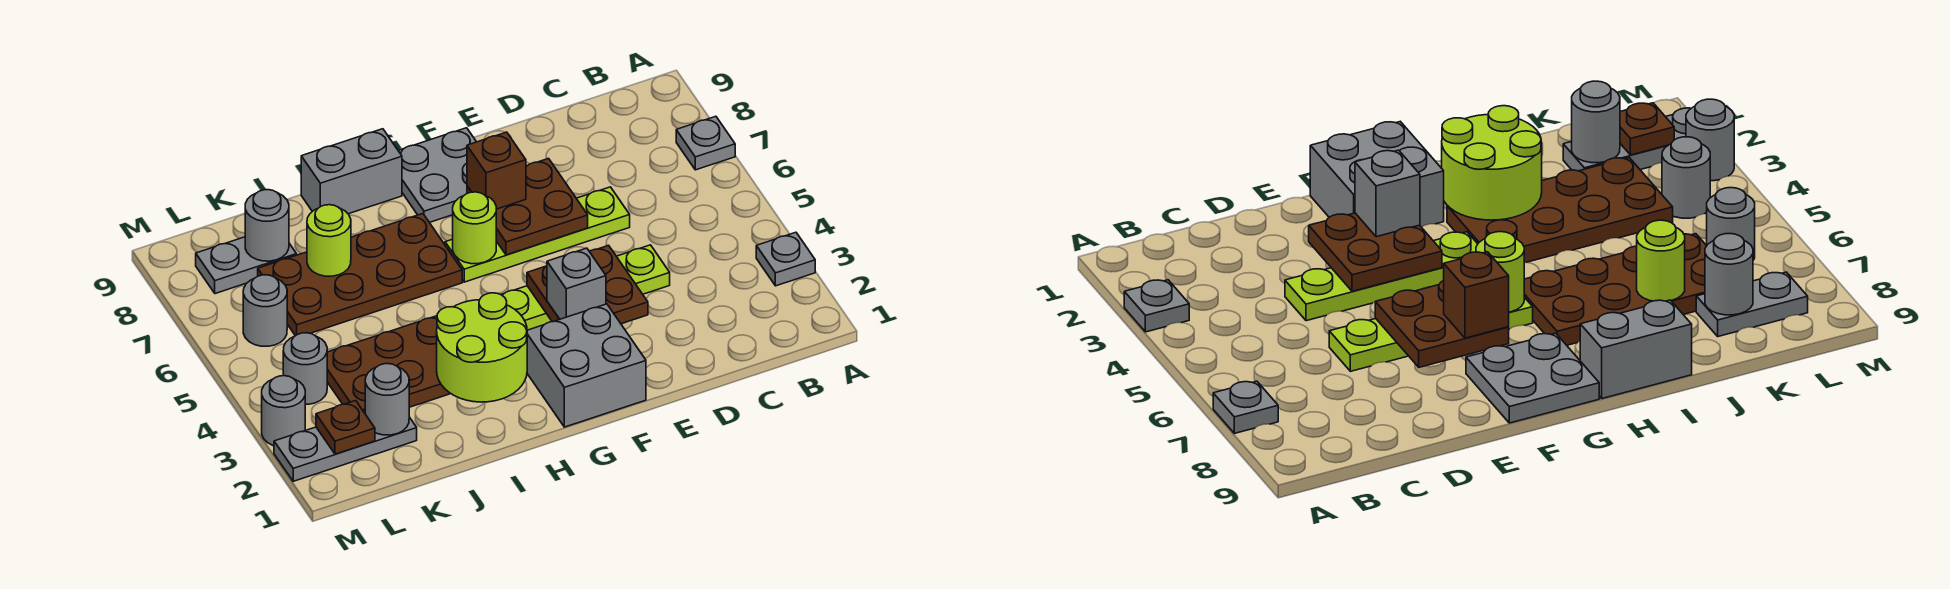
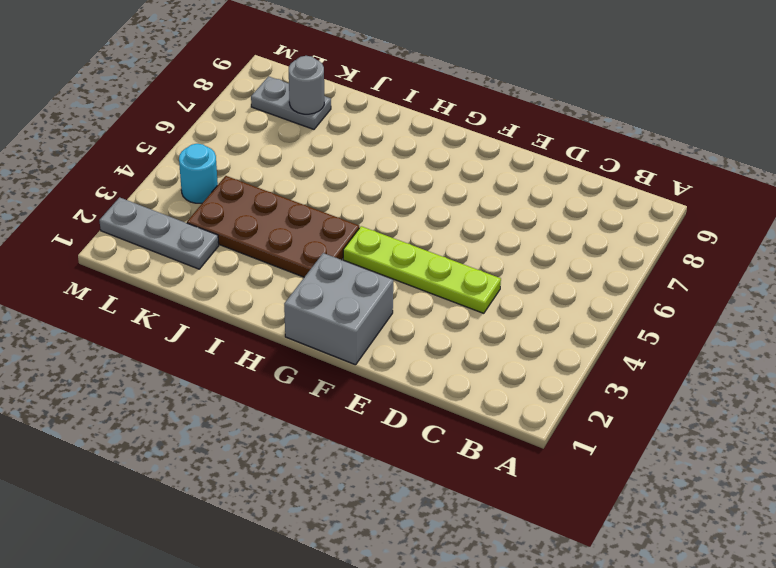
cyan 1x1 round brick [179,144,218,203] -> grey 1x1 round brick [283,333,327,404]
none -> grey 1x1 plate [756,232,815,286]
none -> grey 1x1 plate [676,116,735,170]
none -> lime 1x4 plate [445,187,630,282]

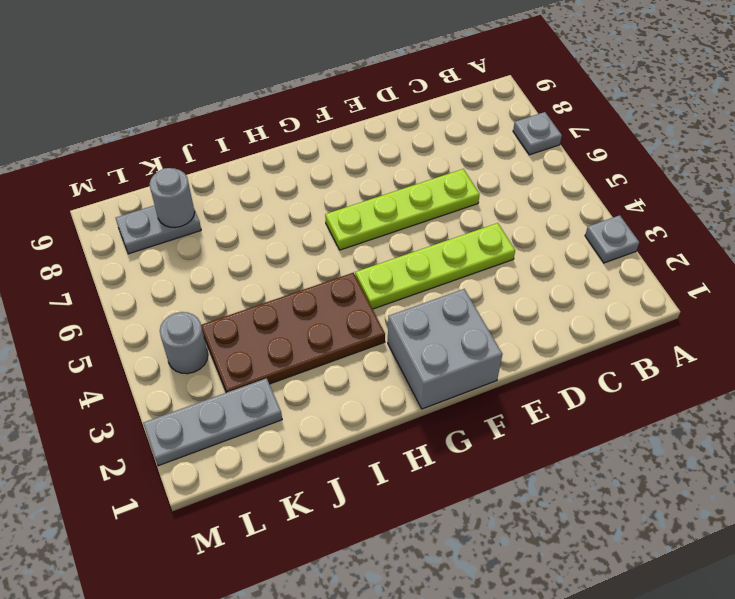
none -> grey 2x2 plate [398,128,476,223]
none -> brown 2x4 plate [258,214,462,336]
none -> grey 1x2 brick [301,129,402,214]

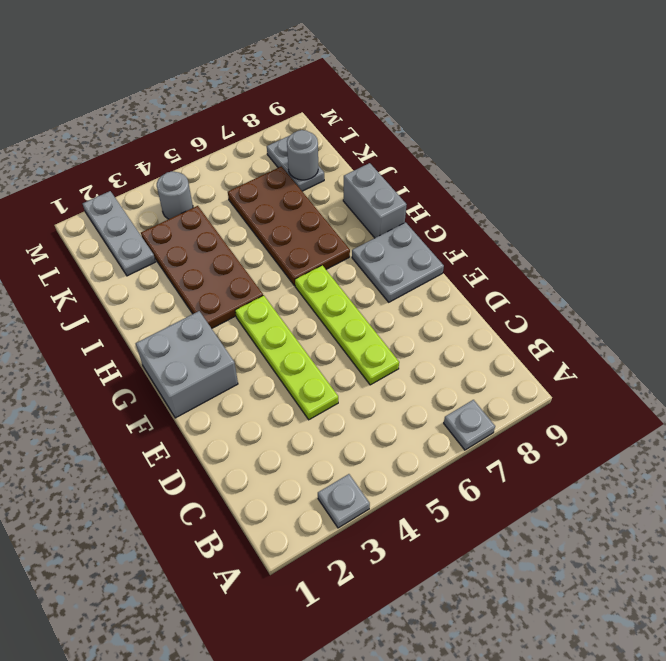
none -> grey 1x1 round brick [243,275,287,346]
none -> grey 1x1 round brick [262,376,305,446]
none -> brown 2x2 plate [527,245,648,324]

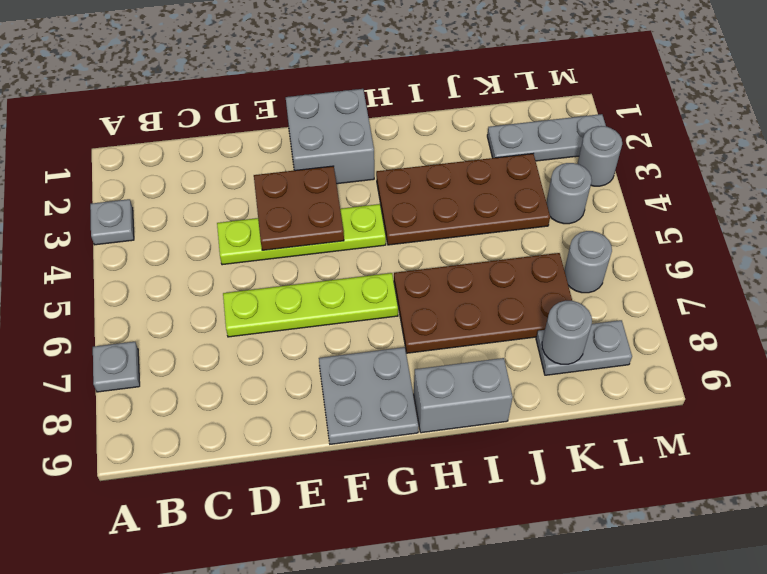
none -> brown 2x2 plate [467,159,588,255]
none -> lime 1x1 round brick [453,192,496,264]
none -> lime 2x2 round brick [437,293,527,402]

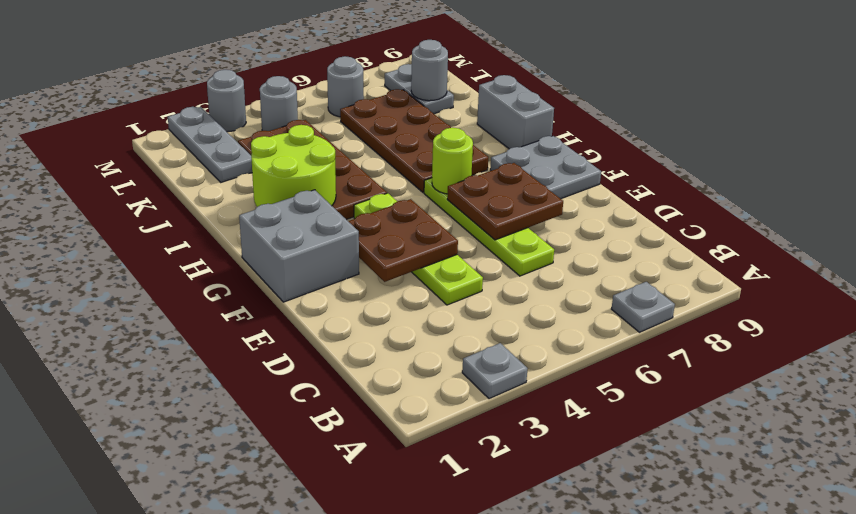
none -> lime 1x1 round brick [307,205,351,276]
none -> grey 1x1 round brick [365,364,409,435]
none -> brown 1x1 plate [316,401,375,454]

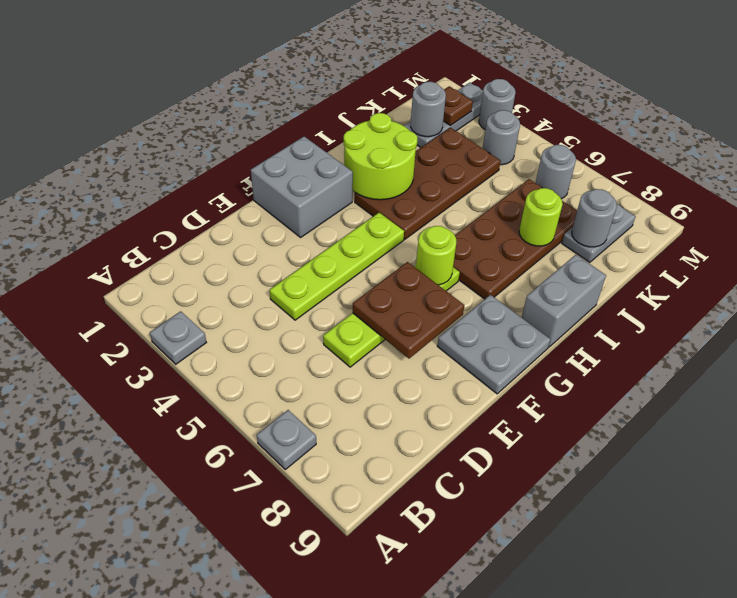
none -> brown 2x2 plate [527,245,648,324]
none -> grey 1x1 brick [547,248,606,319]
none -> brown 1x1 brick [467,132,526,209]

